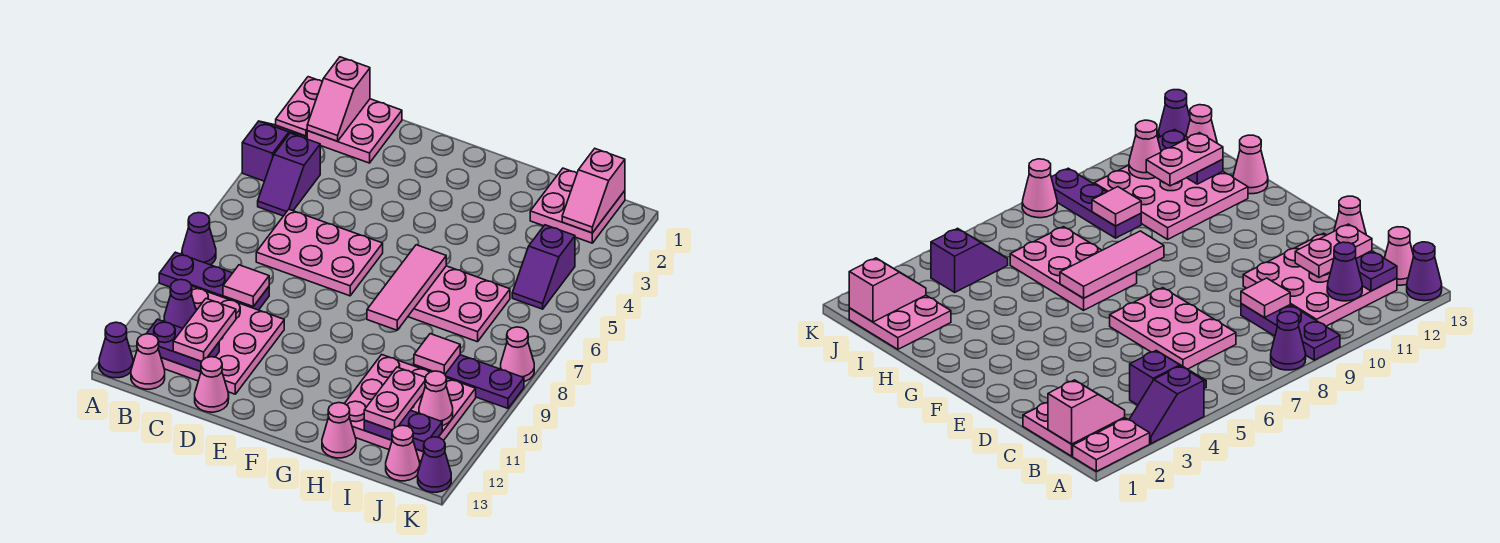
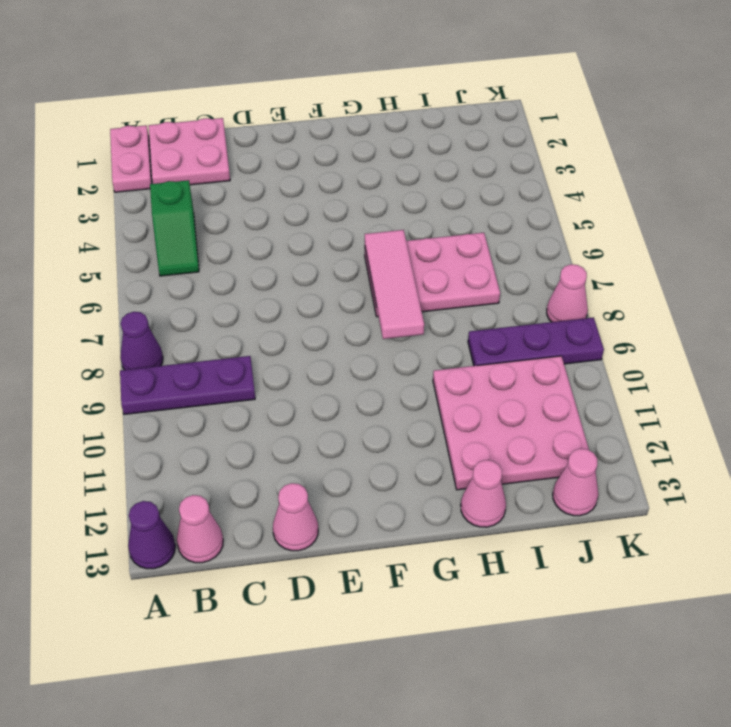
green 1x2 slope [150,180,199,276] -> purple 1x2 slope [258,133,320,216]
none -> purple 1x2 slope [242,121,305,181]
none -> pink 3x3 plate [161,286,284,394]
none -> pink 2x3 plate [256,210,383,296]
none -> pink 2x2 plate [530,168,625,243]

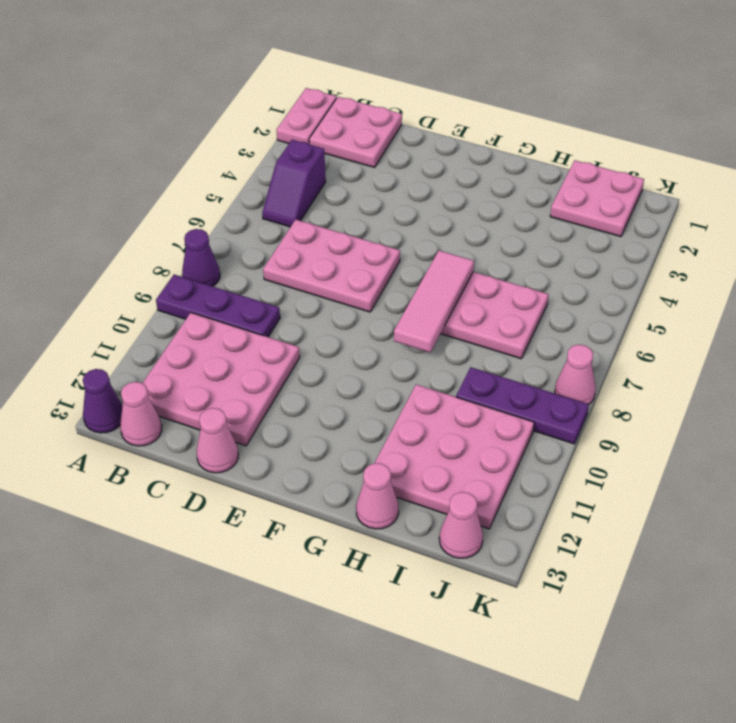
none -> purple 1x2 slope [242,121,305,181]
none -> purple 1x2 slope [512,225,575,309]
none -> purple 1x1 cone [418,437,451,492]
none -> pink 1x2 slope [307,57,370,141]

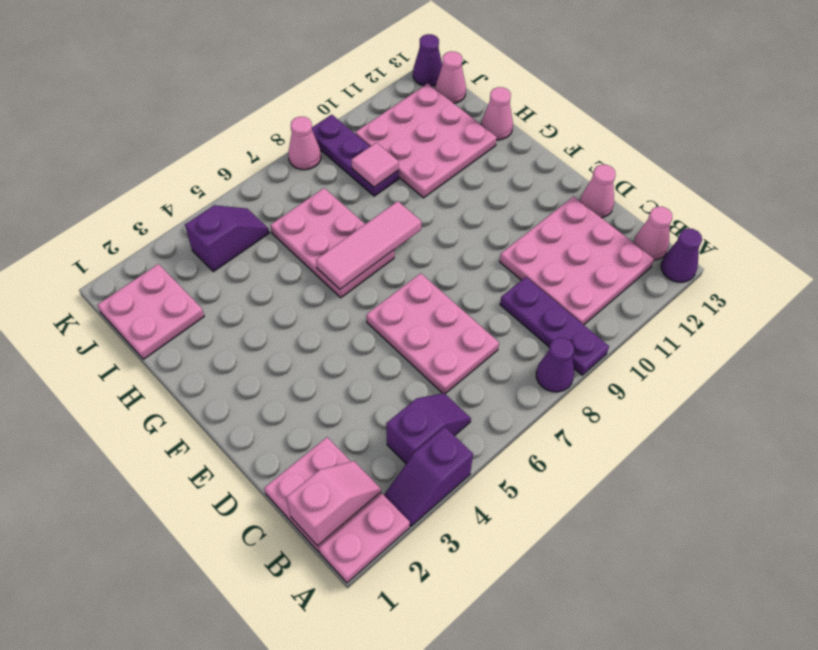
none -> purple 1x1 cone [164,279,196,328]
none -> purple 1x2 plate [146,319,219,372]
none -> pink 1x1 tile [223,265,269,306]
none -> purple 1x2 plate [364,410,442,452]

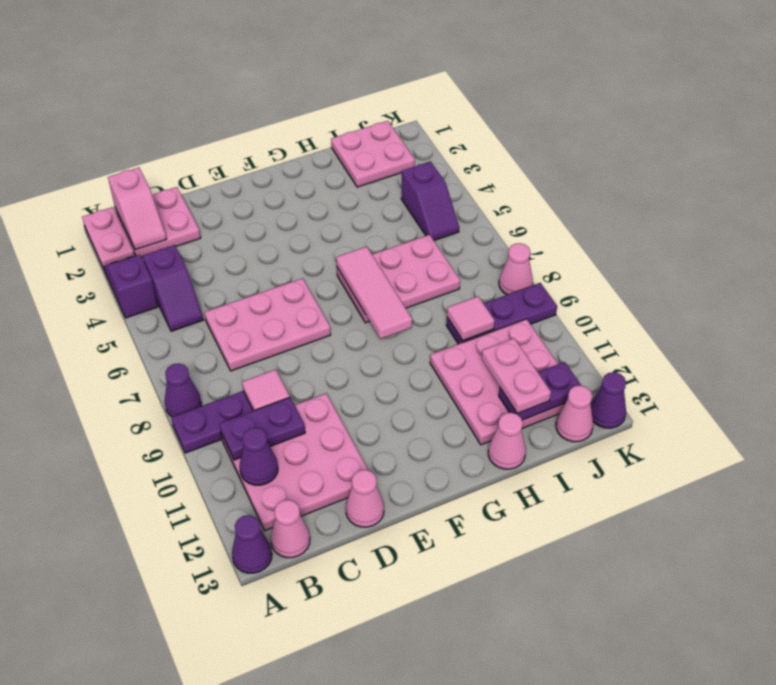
purple 1x2 plate [219,397,305,460] -> purple 1x2 plate moved to [146,319,219,372]
none -> pink 1x2 slope [562,149,625,233]
none -> pink 1x1 cone [419,371,453,426]
none -> pink 1x2 plate [173,299,236,362]

